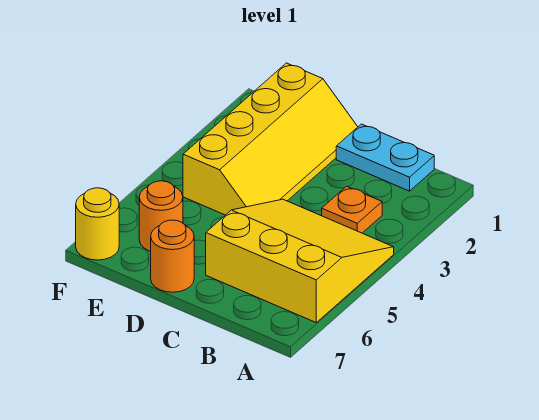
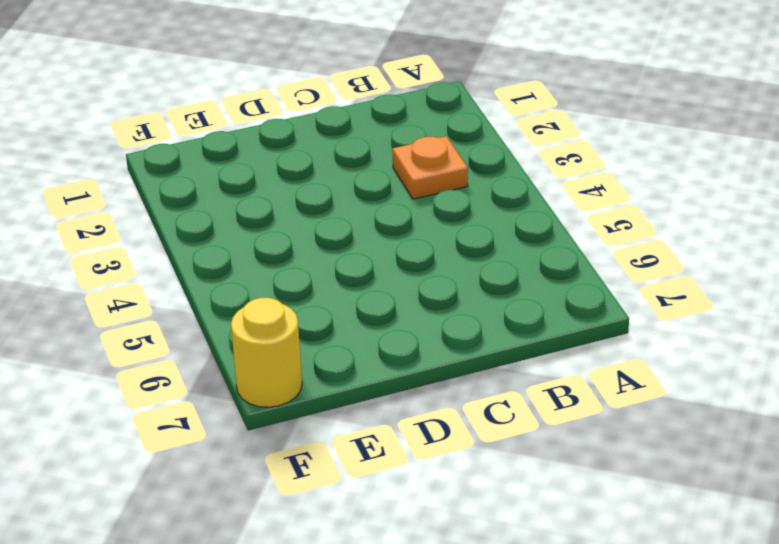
none -> yellow 3x3 slope [206,199,394,322]
none -> cyan 1x2 plate [336,124,434,191]

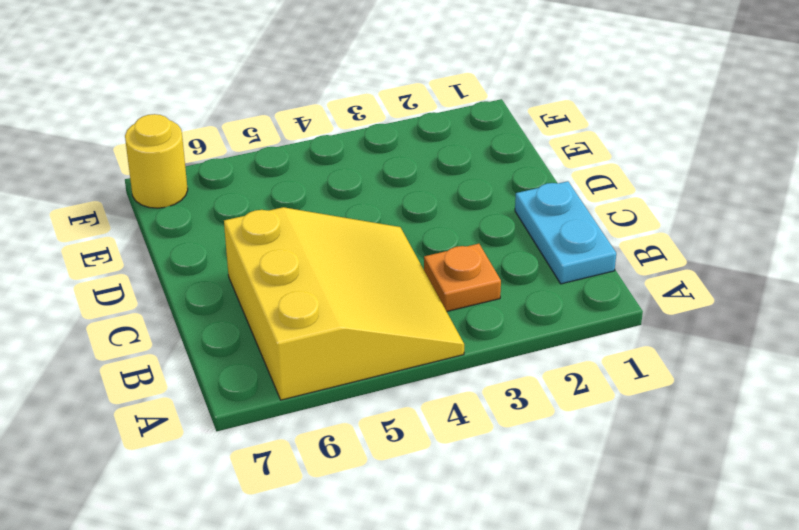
none -> yellow 2x4 slope [183,63,358,215]
none -> orange 1x1 round brick [151,220,194,292]

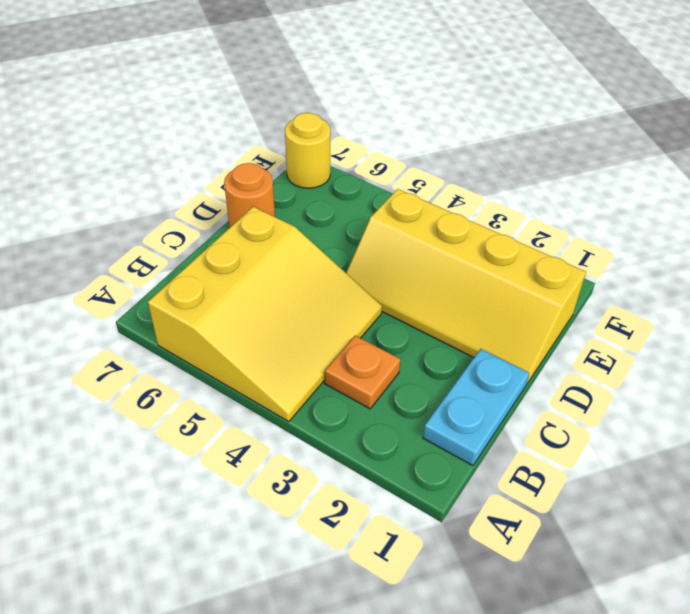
none -> orange 1x1 round brick [139,181,183,251]

